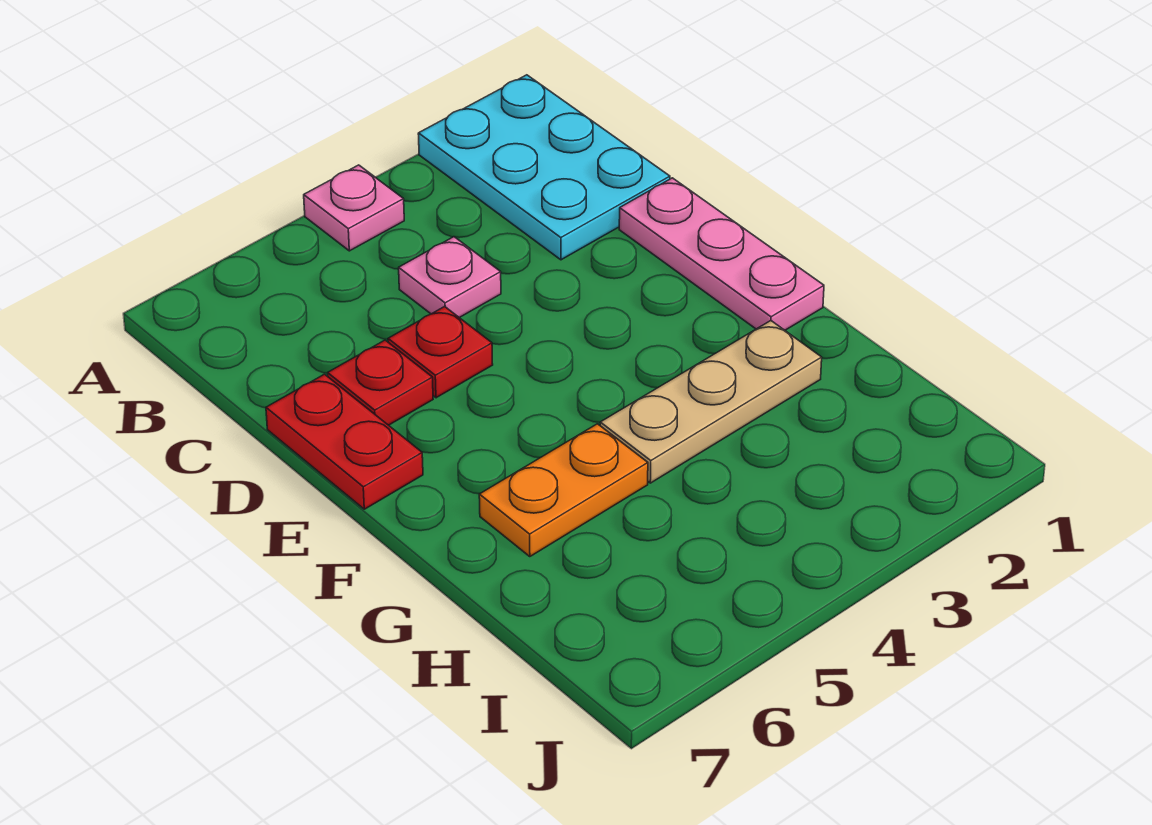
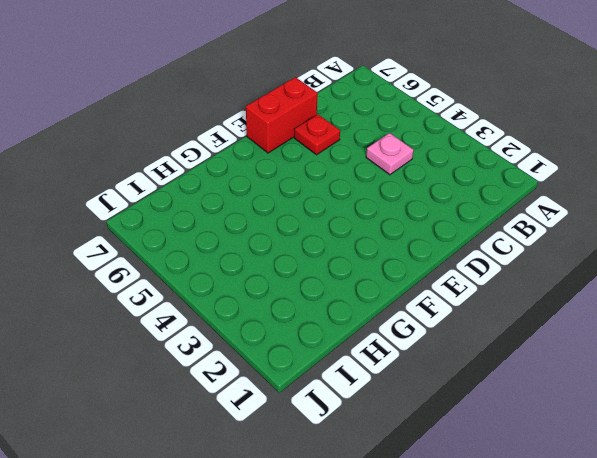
red 1x2 brick [246,77,318,153] -> red 1x2 plate [266,374,423,509]
none -> cyan 2x3 plate [418,75,670,260]
none -> pink 1x1 plate [304,165,404,251]

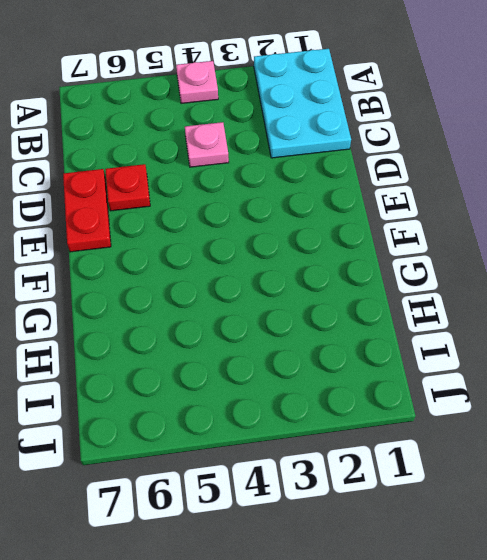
none -> pink 1x3 plate [619,178,824,330]
none -> red 1x1 plate [388,307,493,398]

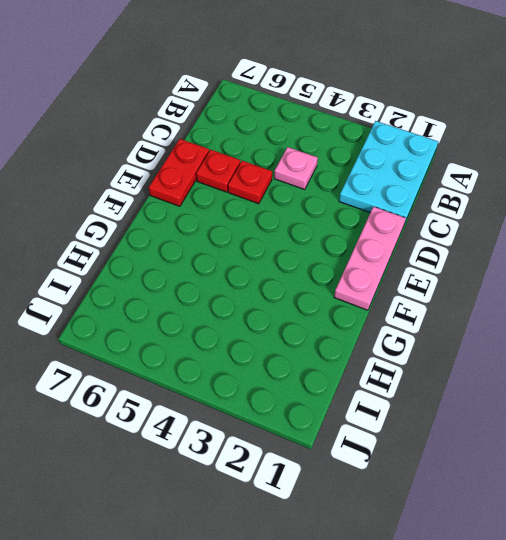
none -> pink 1x1 plate [304,165,404,251]
none -> tan 1x3 plate [600,321,822,483]

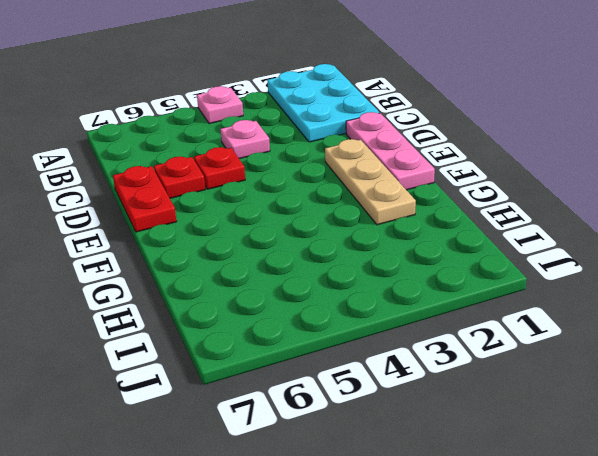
tan 1x3 plate [325,139,416,225] -> tan 1x3 plate turned to [600,321,822,483]
none -> orange 1x2 plate [479,424,648,557]

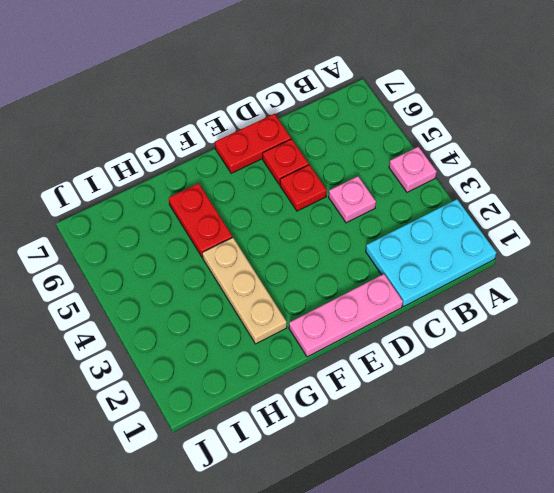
red 1x2 plate [169,183,232,258] -> orange 1x2 plate [479,424,648,557]

